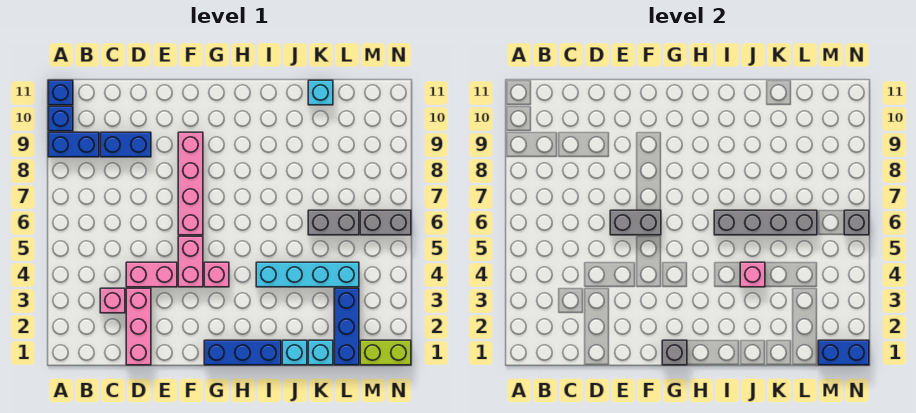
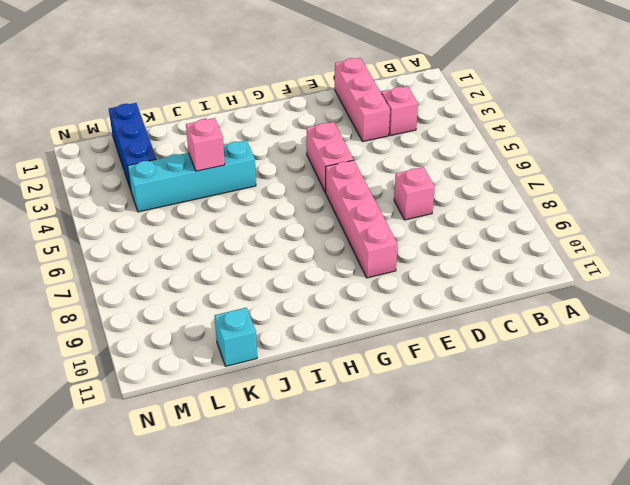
pink 1x1 brick [394,167,435,220] -> pink 1x1 brick moved to [204,262,229,287]
none -> blue 1x2 brick [48,132,99,157]
none -> blue 1x1 brick [48,106,73,131]
none -> blue 1x1 brick [48,80,73,105]

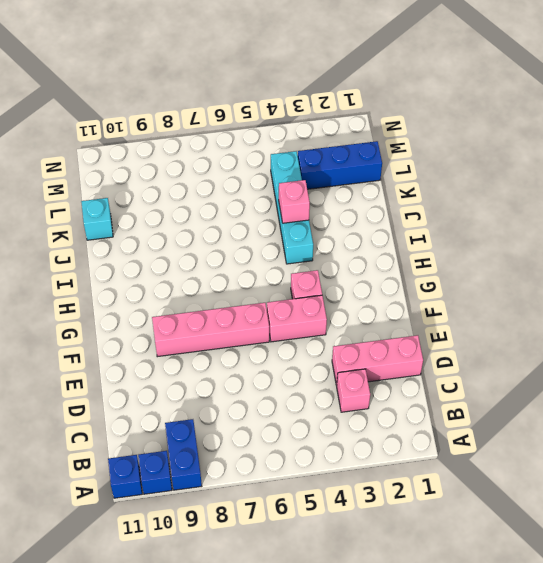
none -> blue 1x2 brick [100,132,151,157]
none -> pink 1x2 brick [126,262,177,287]
none -> blue 1x3 brick [204,340,281,365]

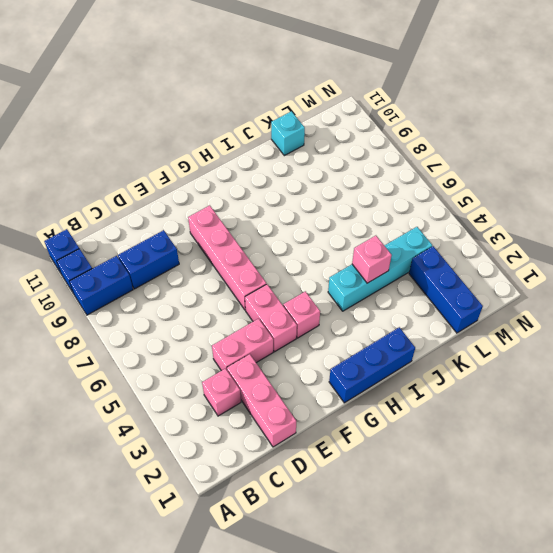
none -> cyan 1x1 brick [282,340,307,365]
none -> cyan 1x1 brick [308,340,333,365]
none -> grey 1x2 brick [308,210,359,235]

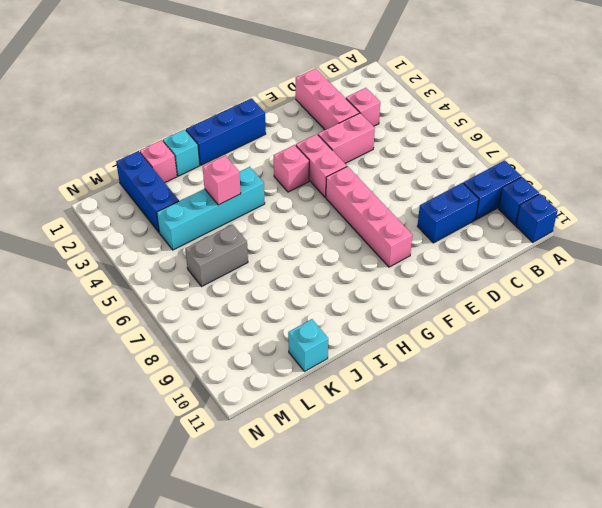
pink 1x1 brick [140,140,177,183] -> cyan 1x1 brick [308,340,333,365]
none -> lime 1x2 brick [360,340,411,365]
none -> grey 1x2 brick [360,210,411,235]
none -> grey 1x2 brick [610,210,661,235]

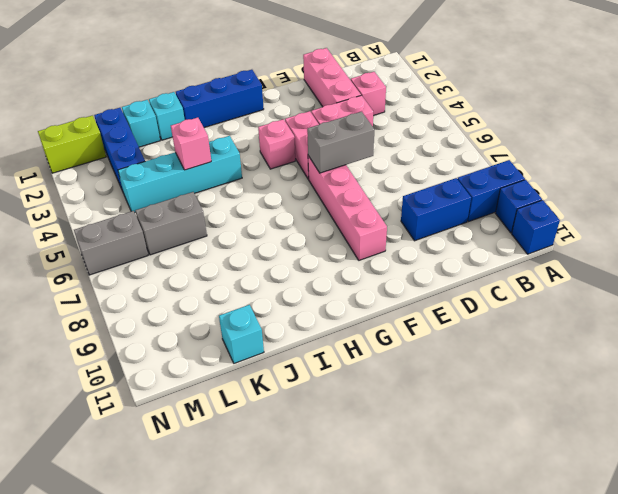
none -> grey 1x1 brick [662,340,687,365]
none -> grey 1x4 brick [714,210,817,235]
none -> blue 1x2 brick [818,340,869,365]

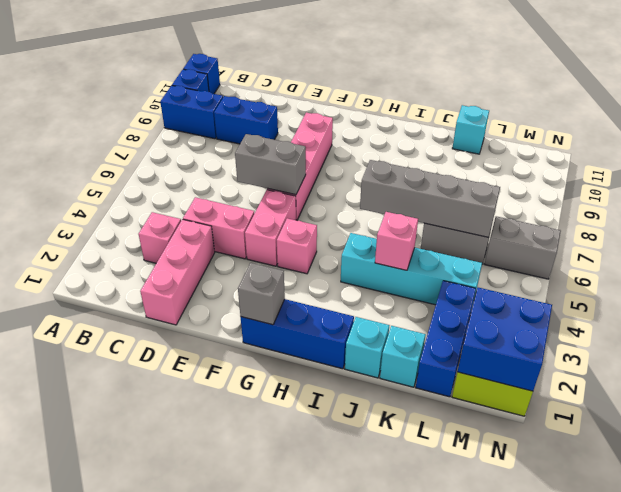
blue 2x2 brick [457,288,552,391] -> blue 1x2 brick [818,340,869,365]
none -> grey 1x1 brick [844,210,869,235]

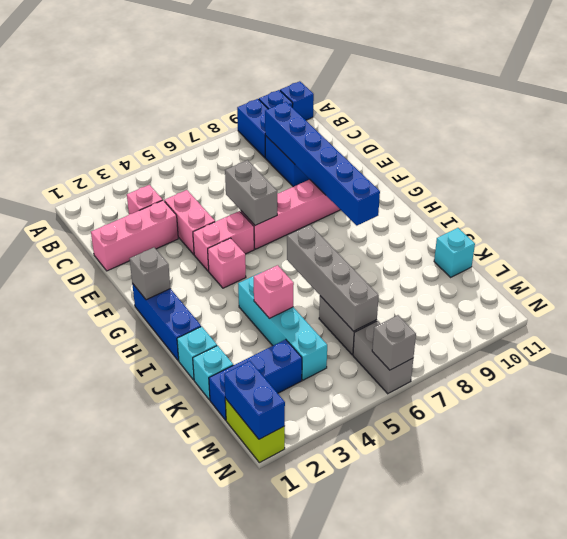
blue 1x6 brick [265,102,380,225] -> none

